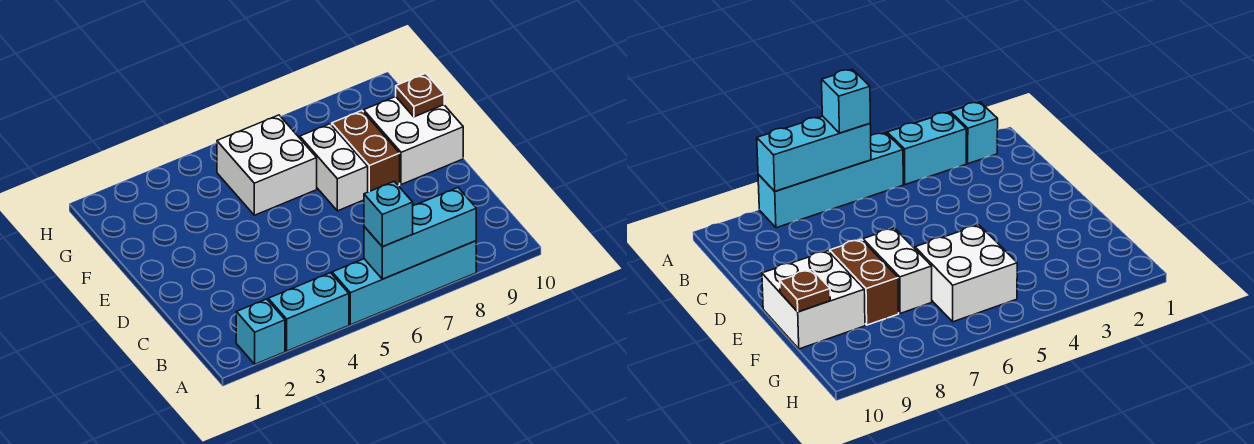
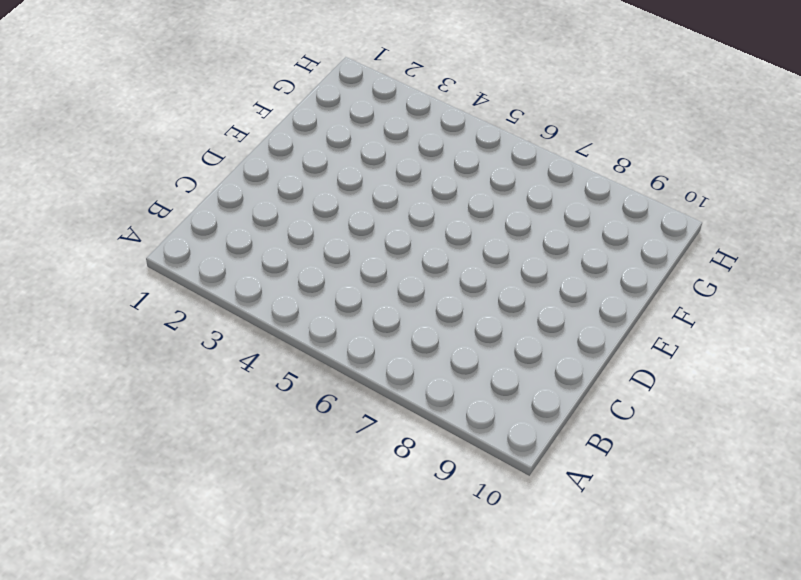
none -> cyan 1x1 brick [236,299,285,364]
none -> cyan 1x2 brick [268,273,349,351]

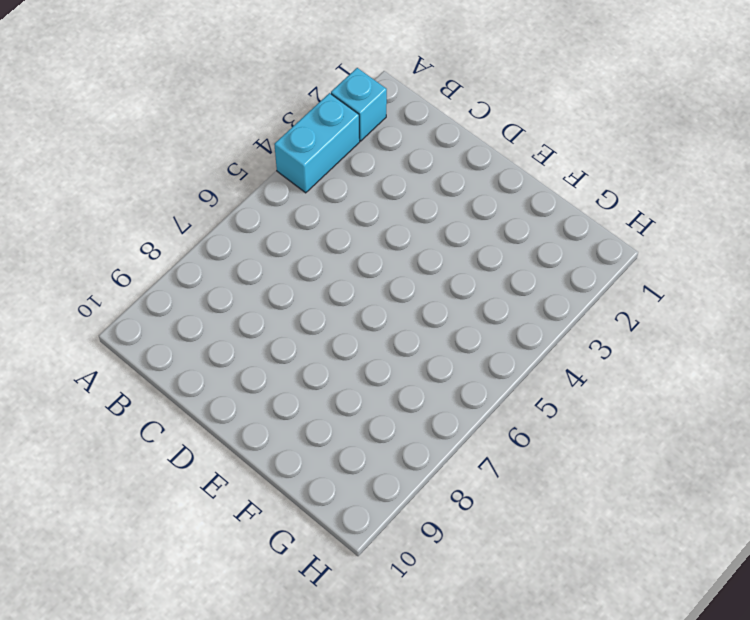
none -> cyan 1x4 brick [332,241,476,325]
none -> white 1x2 brick [300,124,368,211]

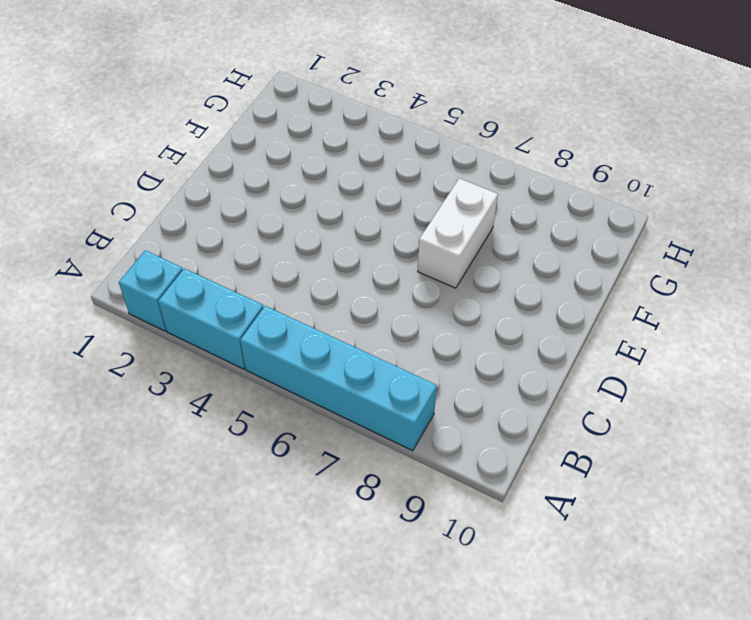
none -> brown 1x2 brick [332,111,400,192]
none -> white 2x2 brick [364,97,463,185]

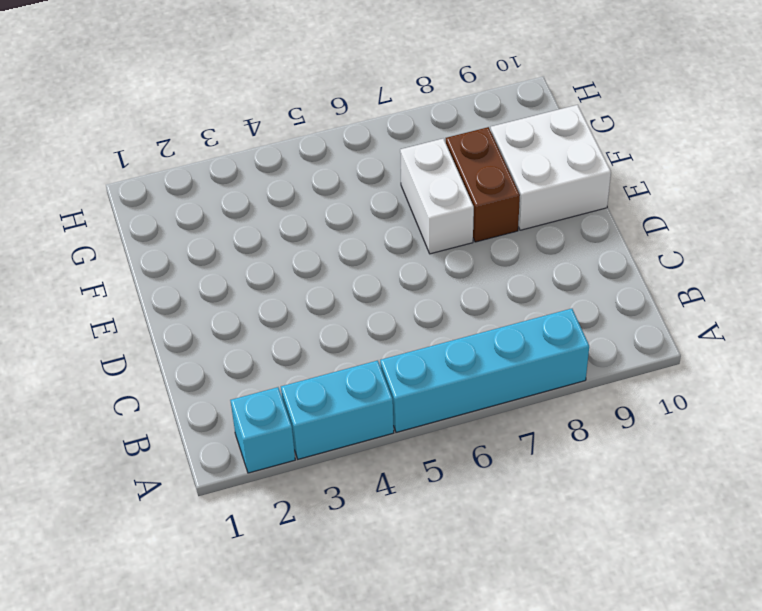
none -> white 2x2 brick [217,115,317,215]
none -> cyan 1x3 brick [364,188,476,279]

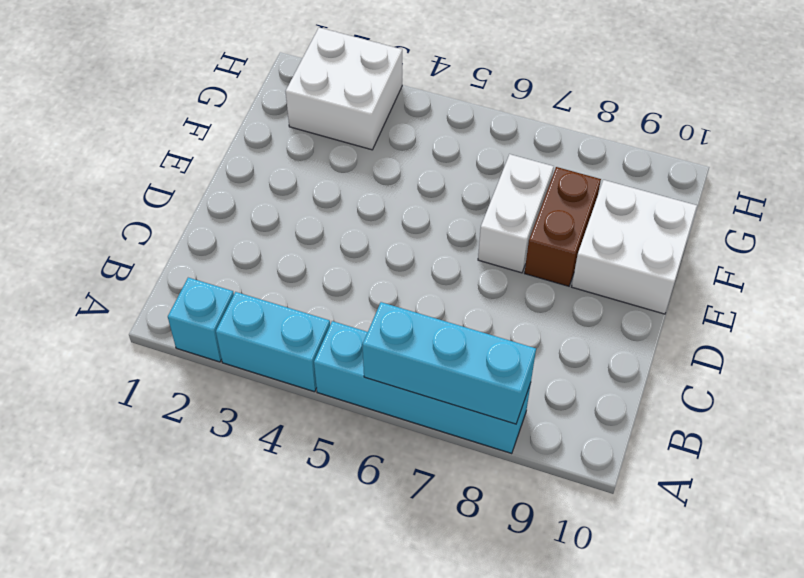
white 2x2 brick [286,28,402,150] -> white 2x2 brick moved to [217,115,317,215]
none -> brown 1x1 plate [396,73,444,117]
none -> cyan 1x1 brick [364,181,413,247]

